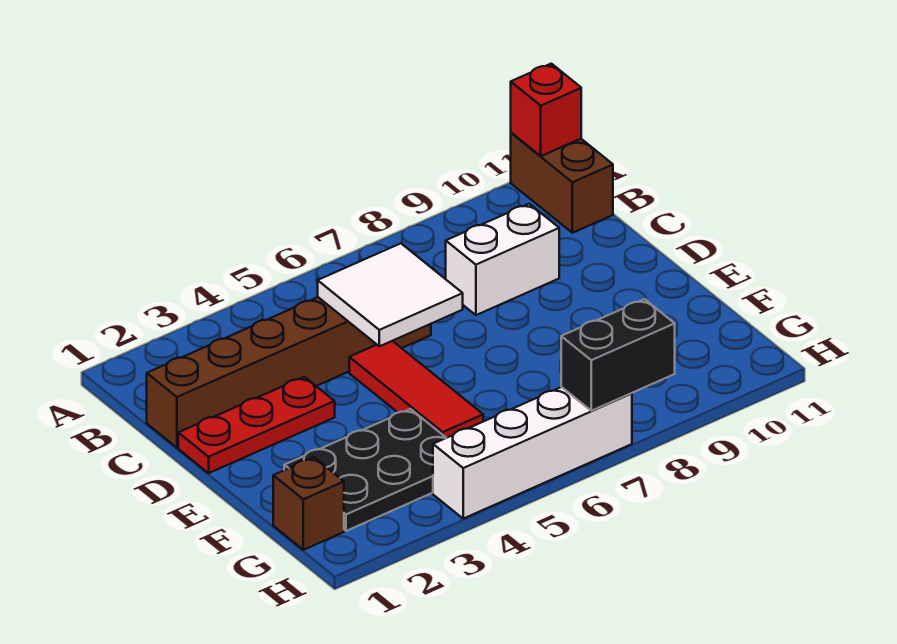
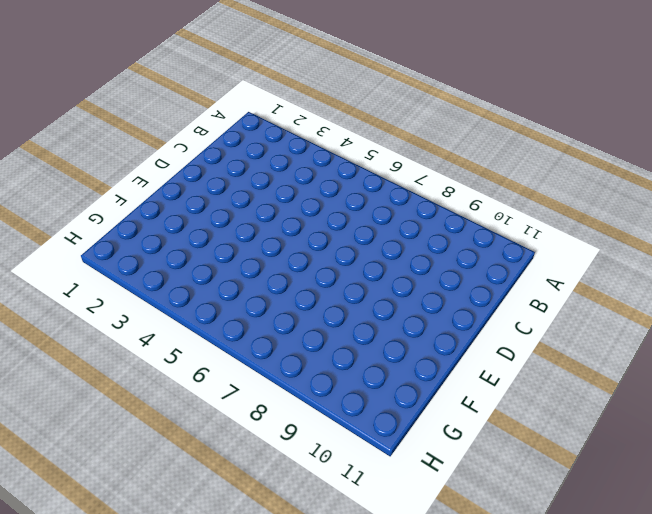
none -> brown 1x2 brick [511,133,613,233]
none -> brown 1x6 brick [147,297,431,448]

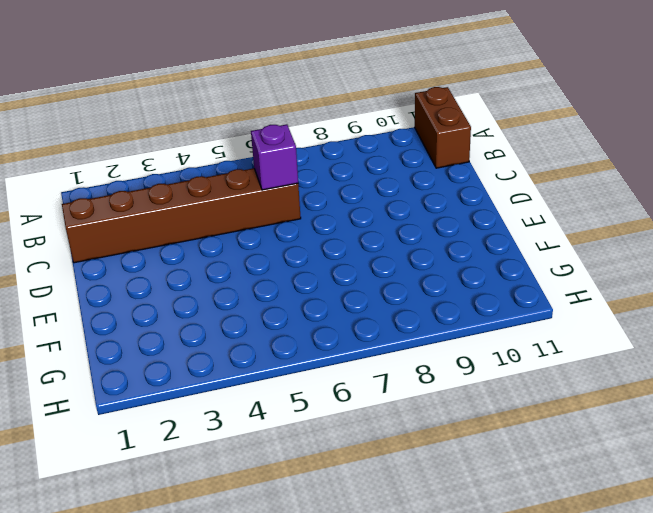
purple 1x1 brick [251,124,298,190] -> white 2x2 tile [318,243,463,346]
none -> white 1x2 brick [446,204,559,315]
none -> red 1x3 plate [178,377,335,473]

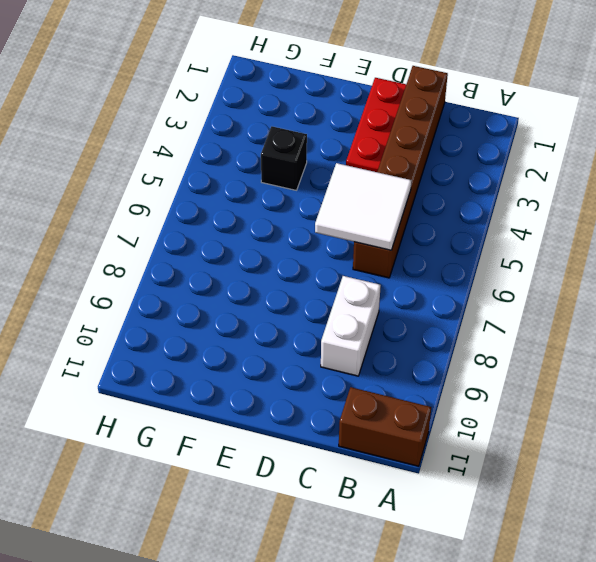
black 1x1 brick [261,126,307,190] -> black 2x3 plate [284,409,446,531]
none -> red 1x3 tile [349,341,483,438]
none -> brown 1x1 brick [273,457,344,550]

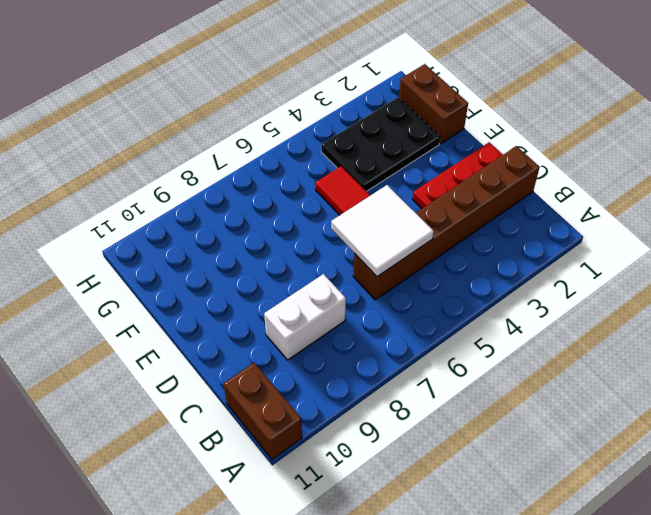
brown 1x2 brick [399,64,468,144] -> brown 1x1 brick [273,457,344,550]
none -> white 1x4 brick [433,387,632,519]
none -> red 1x1 brick [511,64,581,156]

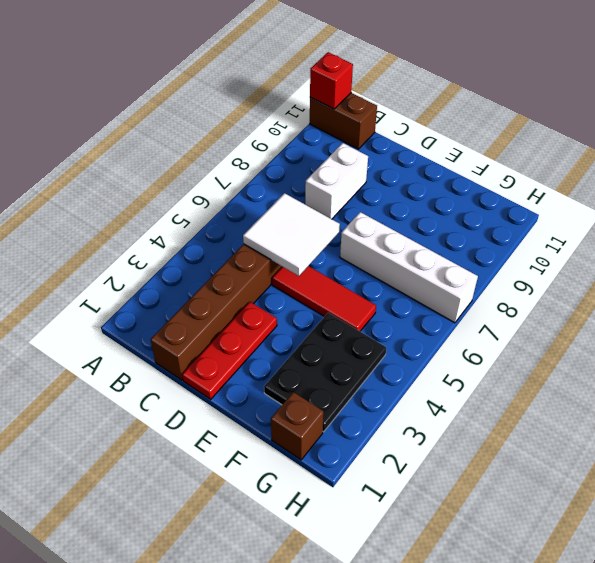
white 1x4 brick [340,212,478,323] -> white 1x4 brick turned to [433,387,632,519]
none -> black 1x2 brick [561,299,675,411]

